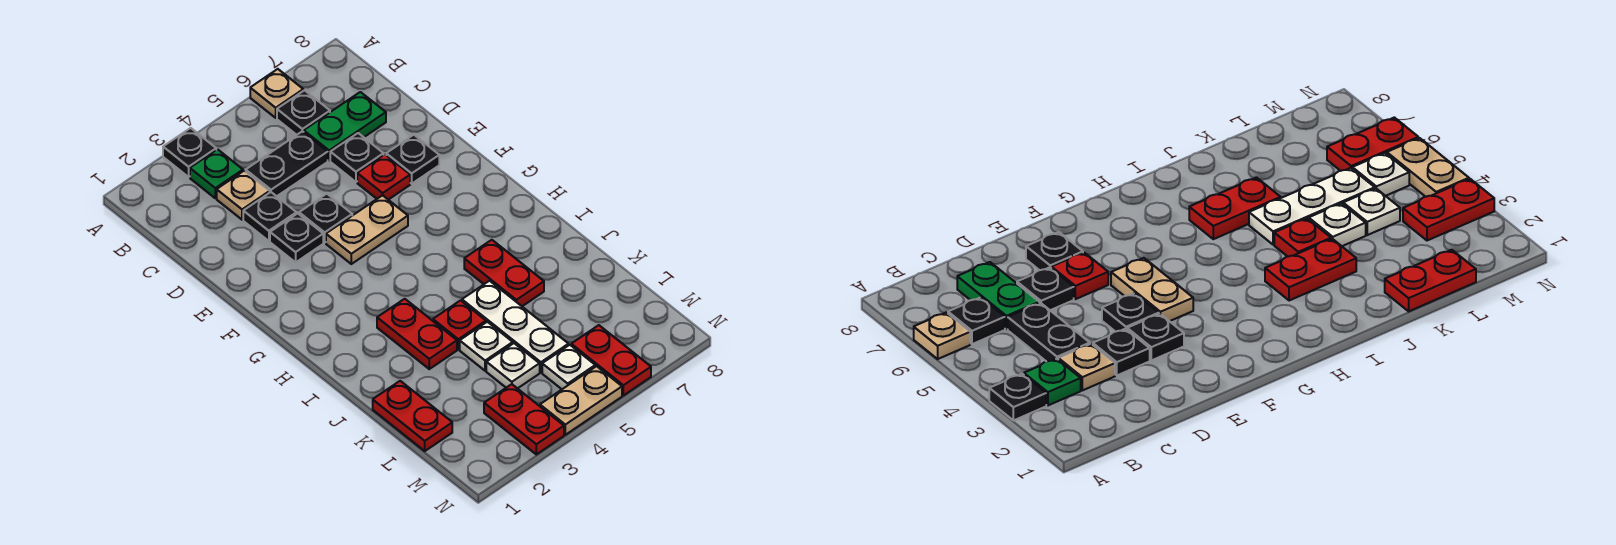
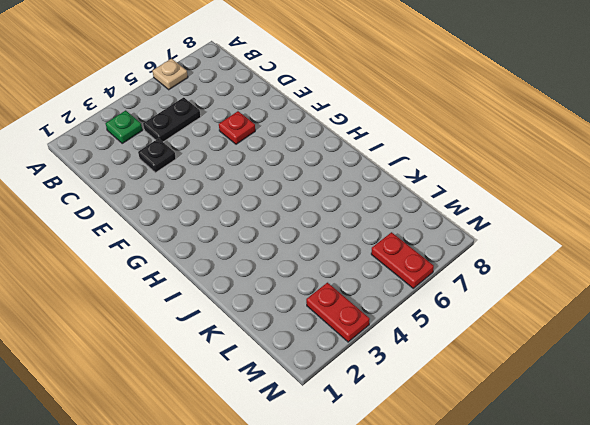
none -> black 1x1 plate [163,128,216,177]
none -> black 1x1 plate [277,90,330,135]
none -> tan 1x1 plate [217,171,270,220]

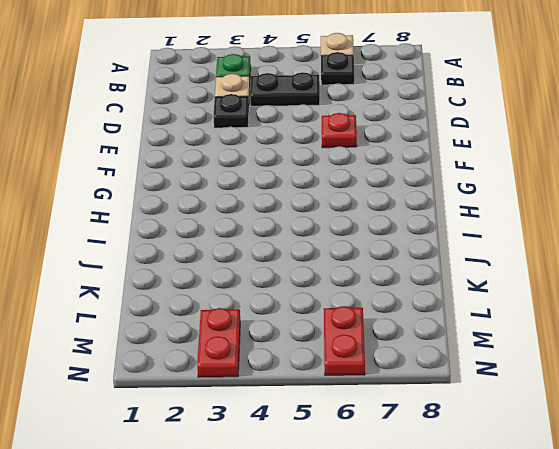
none -> black 1x1 plate [163,128,216,177]
none -> green 1x2 plate [304,92,386,161]
none -> black 1x1 plate [330,133,384,182]

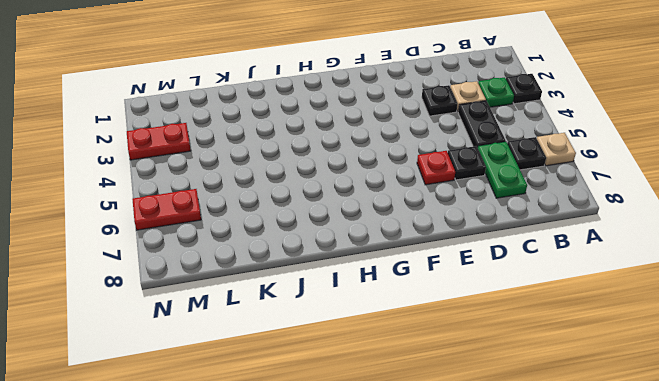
none -> black 1x1 plate [270,213,323,262]
none -> black 1x1 plate [299,194,352,243]
none -> black 1x1 plate [386,135,439,184]

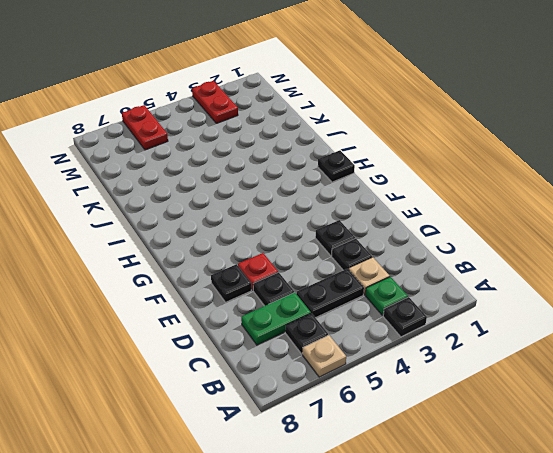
black 1x1 plate [318,150,355,182] -> black 1x1 plate moved to [299,194,352,243]
none -> tan 1x2 plate [326,195,408,264]
none -> red 1x2 plate [377,299,457,369]
none -> red 1x2 plate [464,240,544,306]

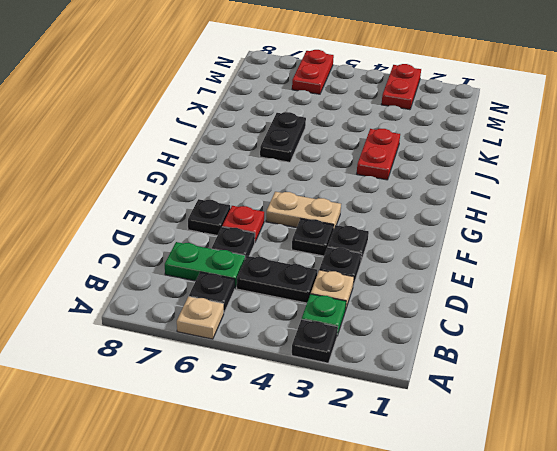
black 1x2 plate [260,112,306,162] -> red 1x2 plate [464,240,544,306]
none -> red 1x1 plate [433,300,486,349]
none -> white 1x3 plate [462,281,569,372]
none -> red 1x2 plate [373,381,452,451]

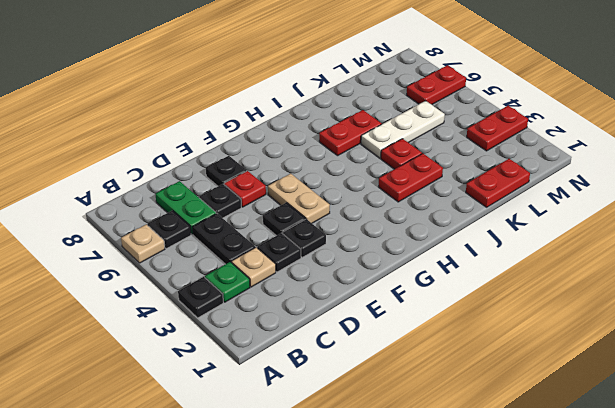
none -> white 1x1 plate [460,322,513,371]
none -> white 1x1 plate [486,343,540,389]
none -> white 1x1 plate [542,345,595,389]

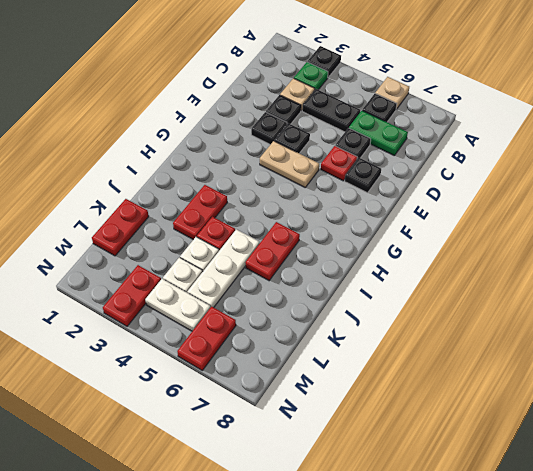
white 1x2 plate [145,279,210,331] -> white 1x1 plate [542,345,595,389]
none -> tan 1x2 plate [540,366,622,435]

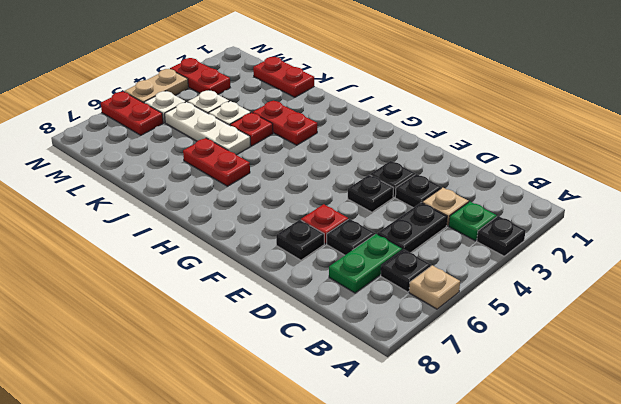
none -> tan 1x2 plate [326,195,408,264]

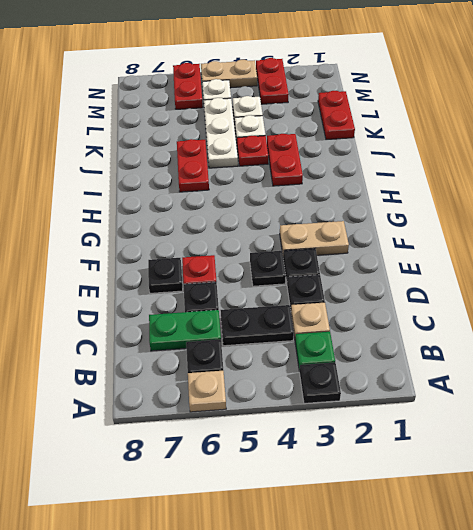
tan 1x2 plate [280,221,349,255] -> tan 1x2 plate moved to [326,195,408,264]

